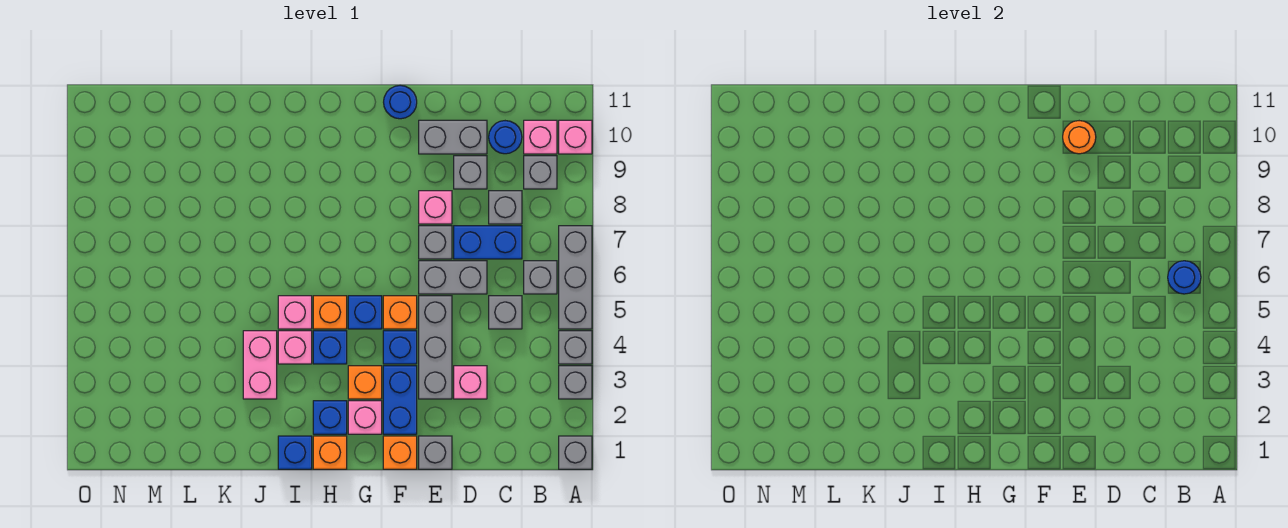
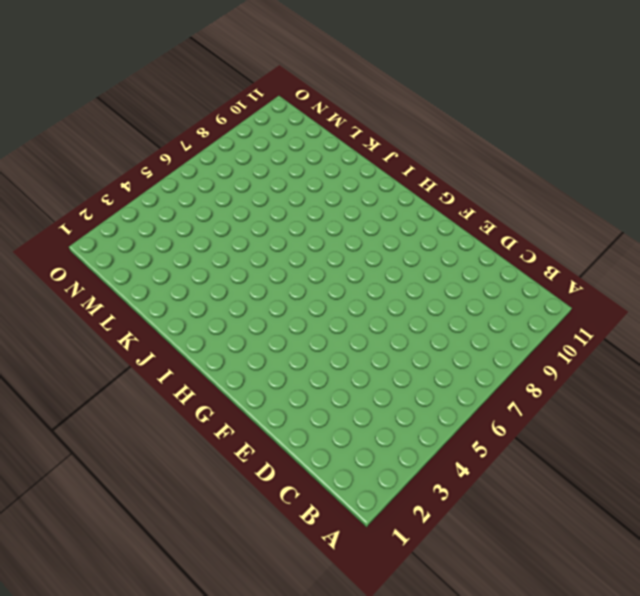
none -> grey 1x1 brick [559,436,592,469]
none -> grey 1x1 brick [559,366,592,399]
none -> grey 1x1 brick [559,331,592,364]
none -> grey 1x3 brick [559,226,592,329]

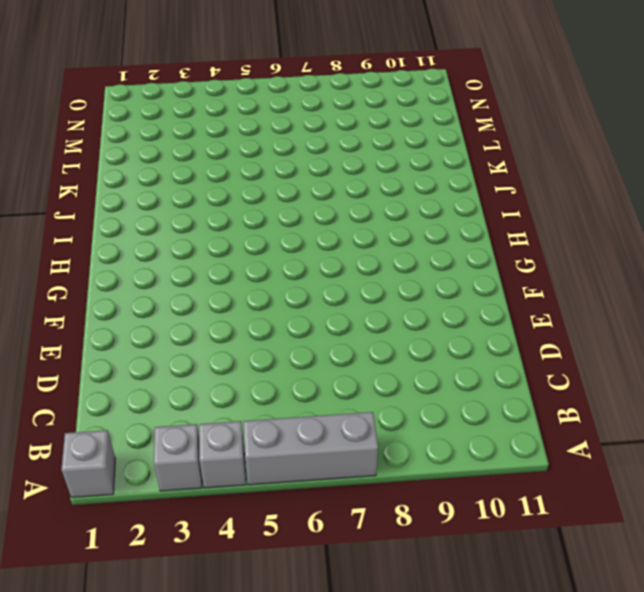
none -> pink 1x1 brick [559,120,592,154]
none -> grey 1x1 brick [524,261,557,294]
none -> grey 1x1 brick [524,156,557,189]
none -> pink 1x1 brick [524,120,557,154]

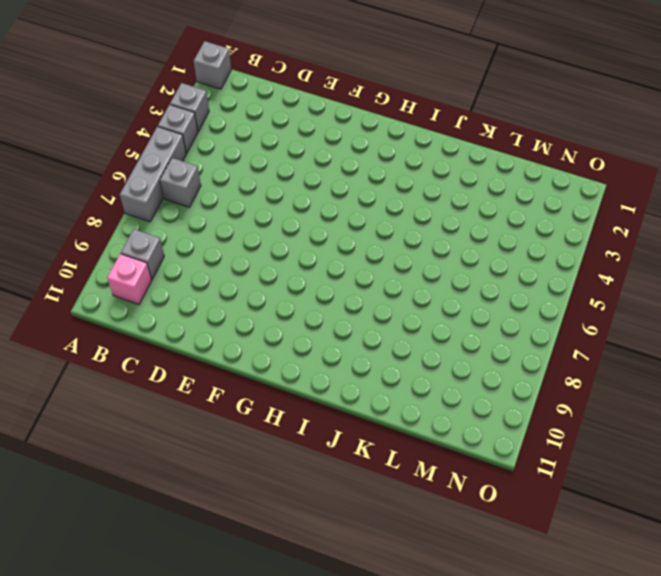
none -> pink 1x1 brick [559,120,592,154]
none -> grey 1x1 brick [489,296,522,329]
none -> blue 1x2 brick [454,226,522,259]
none -> grey 1x1 brick [489,191,522,224]

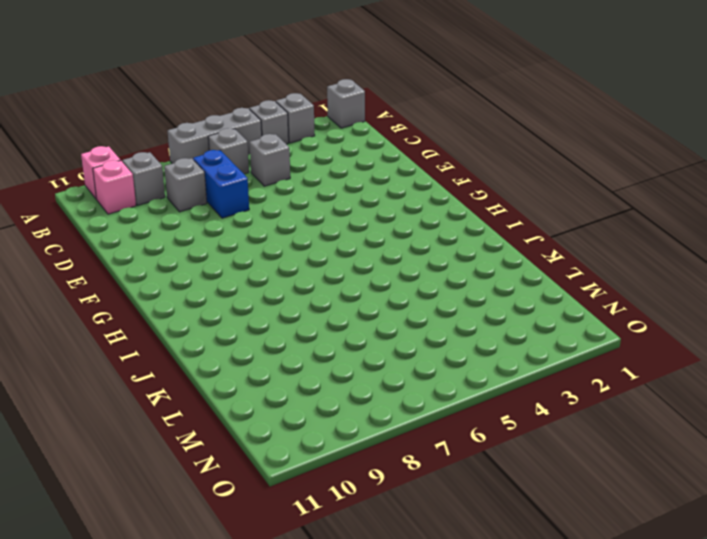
none -> blue 1x1 round brick [489,121,522,154]
none -> pink 1x1 brick [454,366,487,399]
none -> grey 1x2 brick [419,261,487,294]
none -> grey 1x1 brick [454,156,487,189]

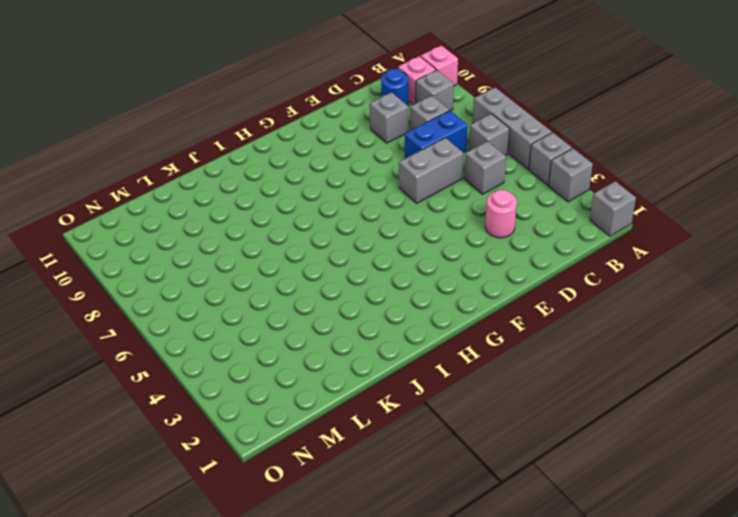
pink 1x1 round brick [485,190,517,238] -> pink 1x1 brick [454,366,487,399]
none -> grey 1x2 brick [419,120,487,154]
none -> grey 1x1 brick [419,436,452,469]
none -> grey 1x3 brick [419,296,452,399]
none -> grey 1x1 brick [419,226,452,259]

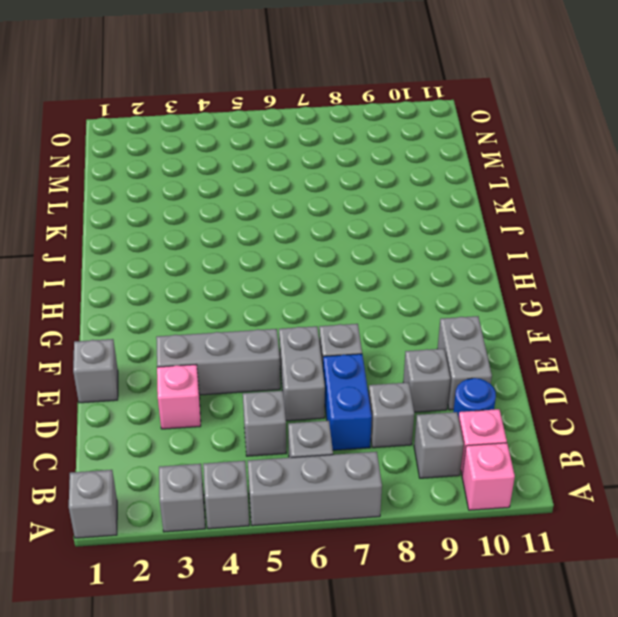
none -> pink 1x1 brick [419,191,452,224]
none -> orange 1x1 brick [383,436,417,469]
none -> blue 1x2 brick [383,366,417,434]
none -> blue 1x1 brick [383,331,417,364]

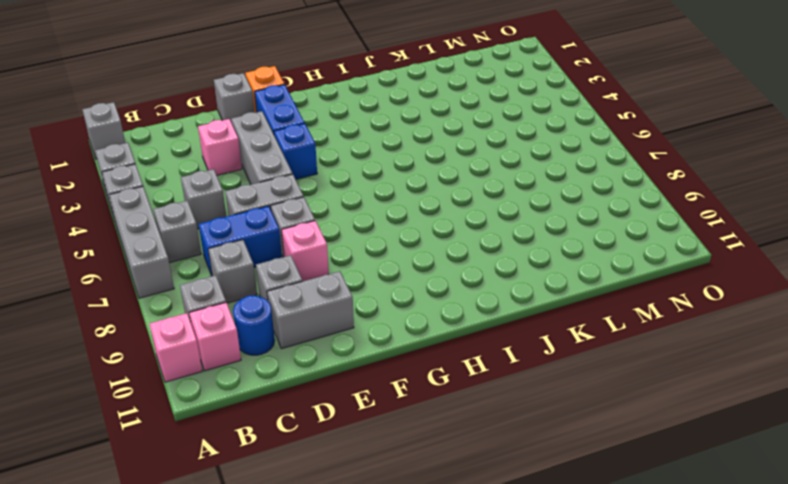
none -> orange 1x1 brick [383,296,417,329]
none -> blue 1x1 round brick [384,85,417,119]
none -> pink 1x1 brick [348,401,382,434]
none -> orange 1x1 brick [348,366,382,399]

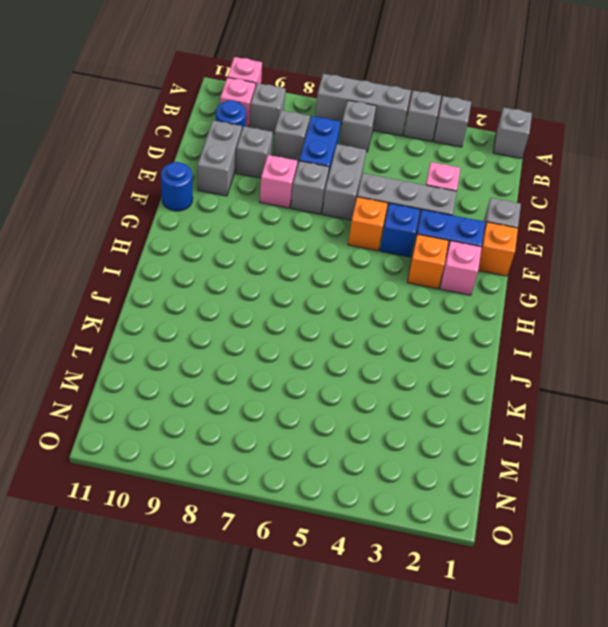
none -> grey 1x1 brick [489,296,522,329]
none -> blue 1x1 brick [348,296,382,329]
none -> orange 1x1 brick [313,436,347,469]
none -> blue 1x1 brick [313,401,347,434]

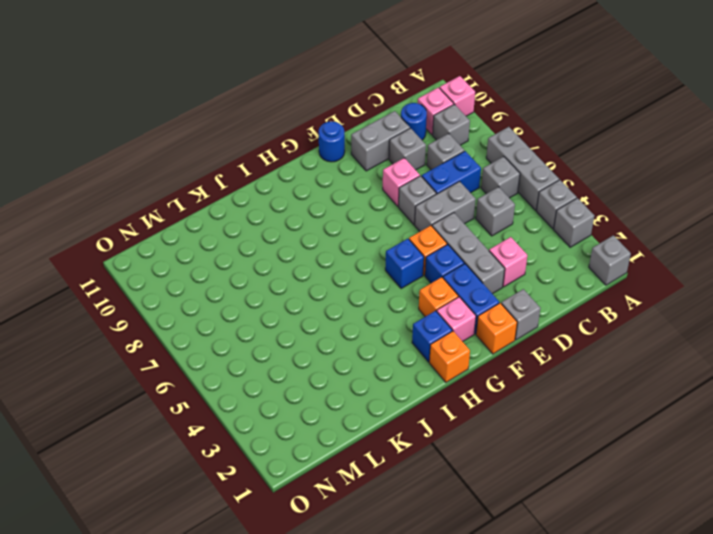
none -> blue 1x1 brick [313,331,347,364]
none -> orange 1x1 brick [313,296,347,329]
none -> blue 1x1 brick [278,436,312,469]
none -> pink 1x1 brick [278,331,312,364]

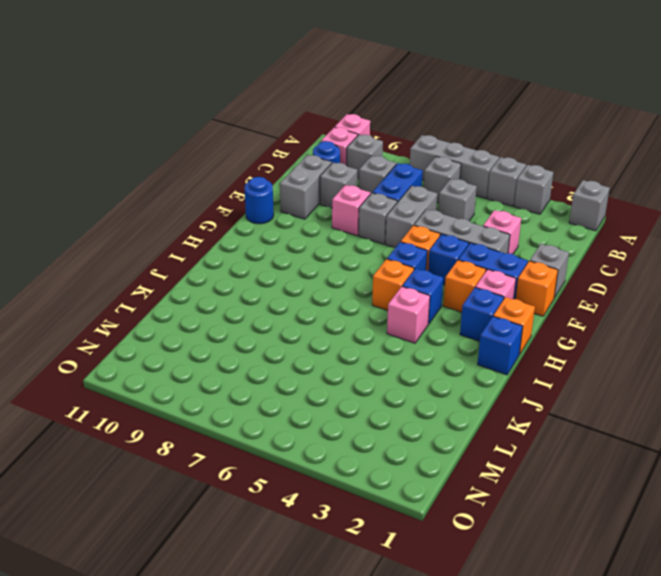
none -> pink 1x1 brick [278,296,312,329]
none -> pink 1x2 brick [243,331,277,399]
none -> blue 1x1 round brick [1168,261,1201,294]
none -> orange 1x1 round brick [1063,121,1096,154]

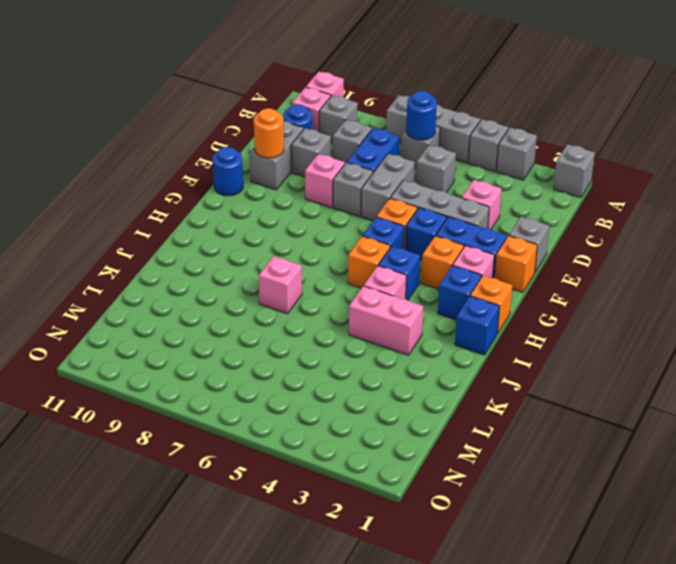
pink 1x1 brick [259,256,302,314] -> pink 1x1 brick moved to [278,296,312,329]

